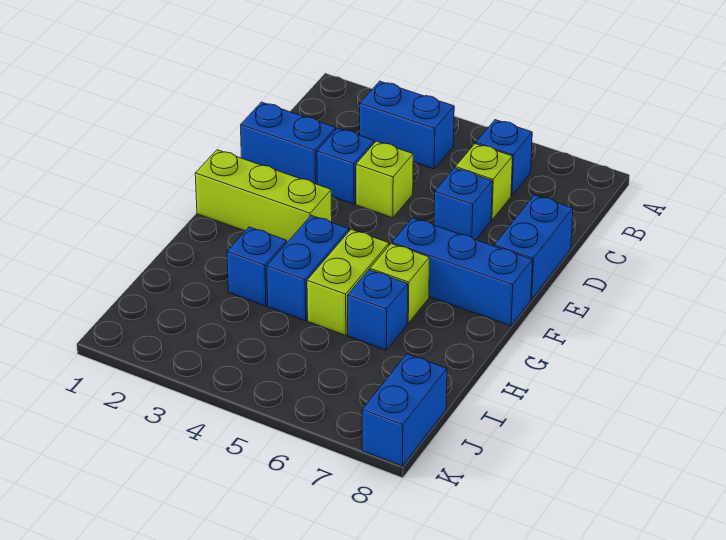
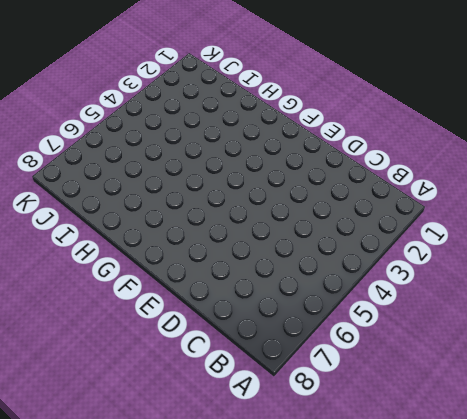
none -> blue 1x2 brick [360,81,454,169]
none -> blue 1x1 brick [476,120,532,196]
none -> lime 1x1 brick [455,144,513,220]

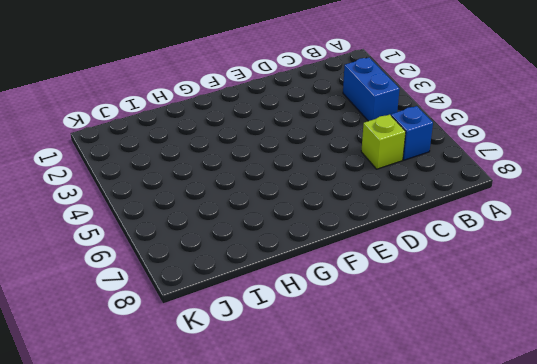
none -> blue 1x2 brick [241,102,336,184]
none -> blue 1x1 brick [317,128,374,204]
none -> lime 1x1 brick [356,141,413,218]

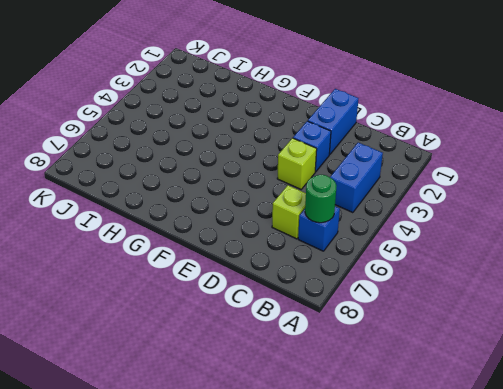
green 1x1 round brick [305,175,337,223] -> none
none -> blue 1x1 brick [434,168,492,240]
none -> blue 1x2 brick [494,195,573,299]
none -> lime 1x3 brick [195,150,332,242]

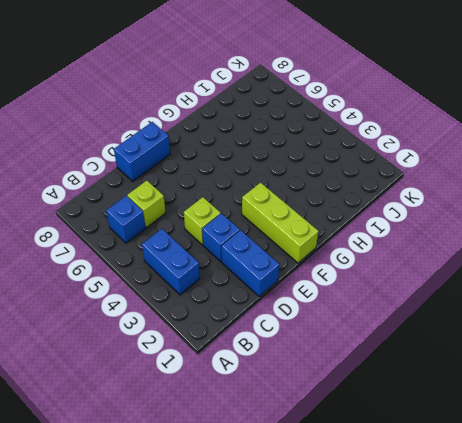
none -> blue 1x1 brick [434,168,492,240]
none -> blue 1x3 brick [392,218,533,326]
none -> blue 1x2 brick [267,215,349,321]

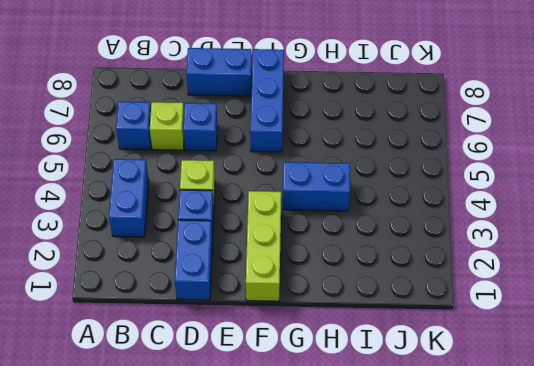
none -> lime 1x2 brick [307,230,389,335]
none -> lime 1x1 brick [370,244,430,323]
none -> blue 1x1 brick [227,227,287,306]

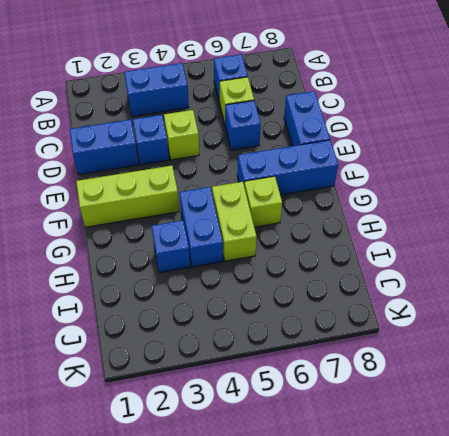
none -> blue 1x1 brick [348,270,408,350]
none -> blue 1x2 brick [362,354,447,466]

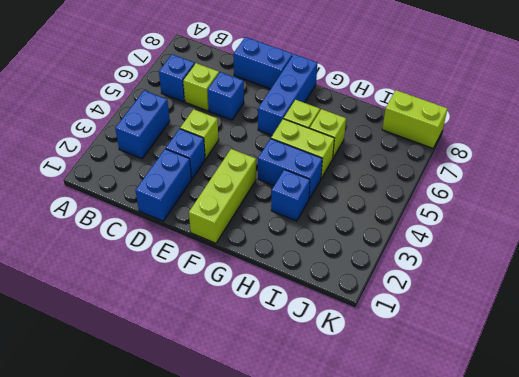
lime 1x1 brick [310,109,346,158] -> blue 1x1 brick [348,270,408,350]
lime 1x2 brick [382,90,448,148] -> blue 1x2 brick [362,354,447,466]

